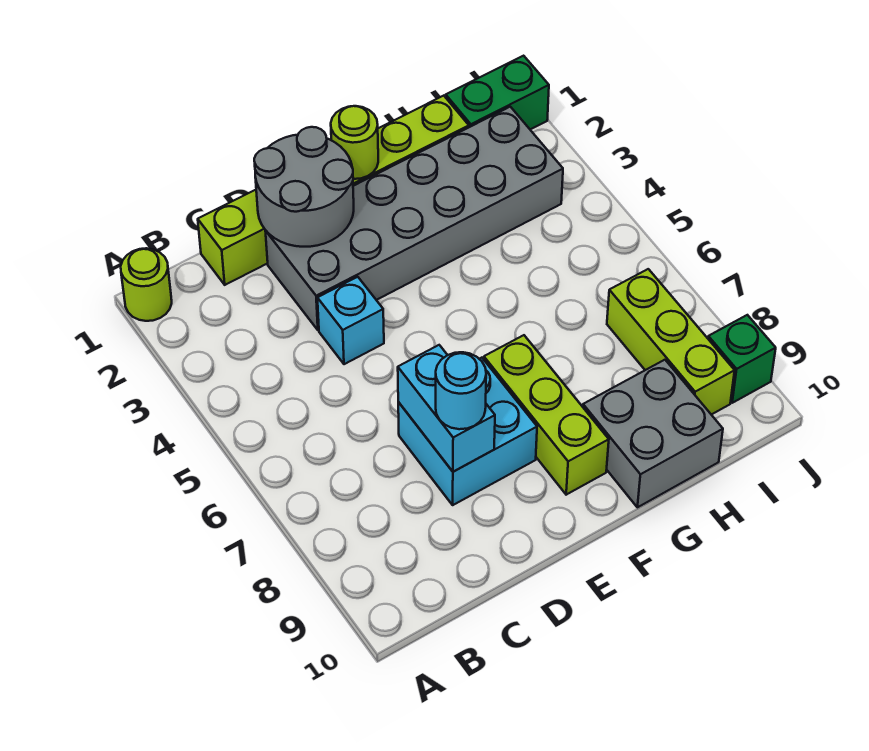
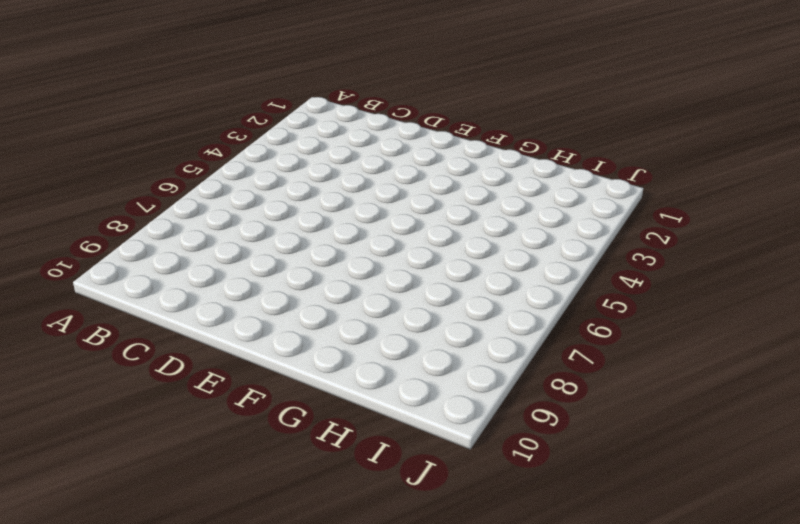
none -> lime 1x1 round brick [121,248,172,321]
none -> lime 1x6 brick [198,96,469,285]
none -> grey 2x6 brick [265,107,563,330]

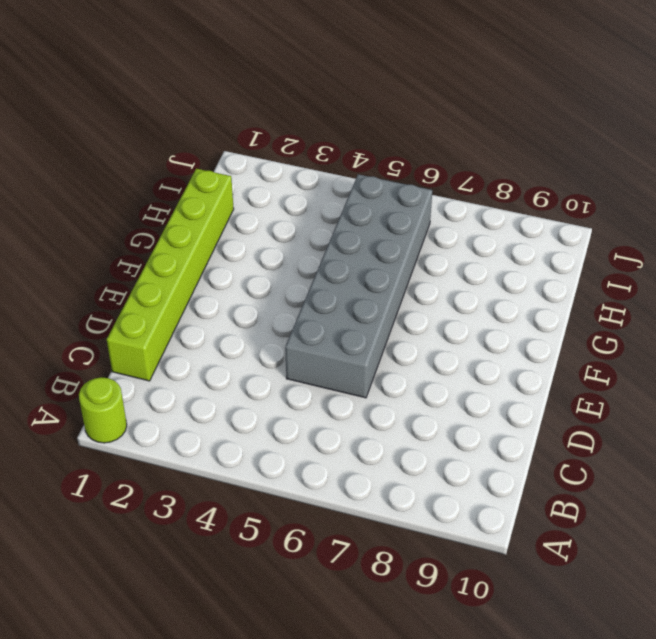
grey 2x6 brick [285,174,432,398] -> grey 2x6 brick moved to [265,107,563,330]
none -> cyan 1x1 brick [317,277,384,364]
none -> cyan 2x2 brick [398,358,537,505]
none -> lime 1x3 brick [484,335,609,495]

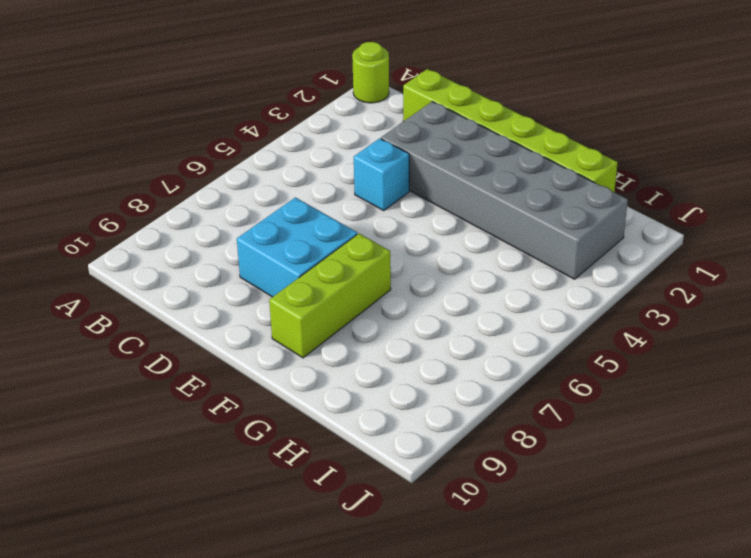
none -> grey 2x2 brick [583,360,723,507]
none -> green 1x2 brick [446,56,549,130]
none -> lime 1x3 brick [607,269,735,415]

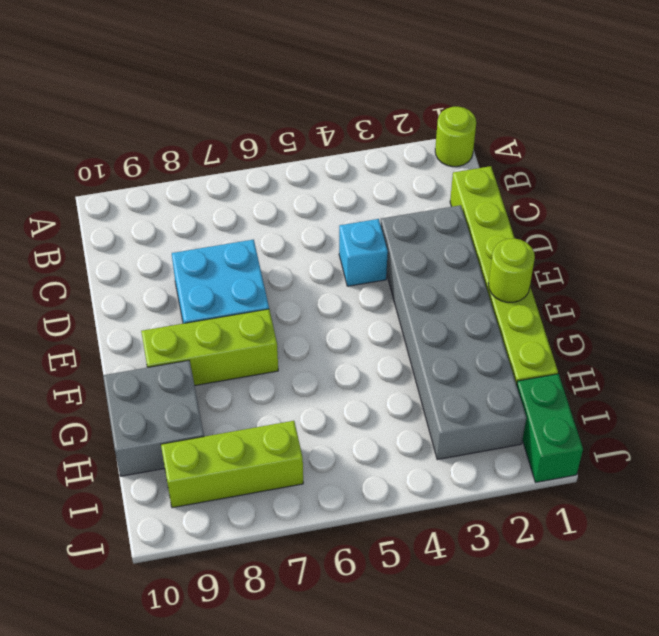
none -> green 1x1 brick [708,315,776,403]
none -> grey 2x2 round brick [254,127,354,247]
none -> cyan 1x2 brick [398,345,495,472]

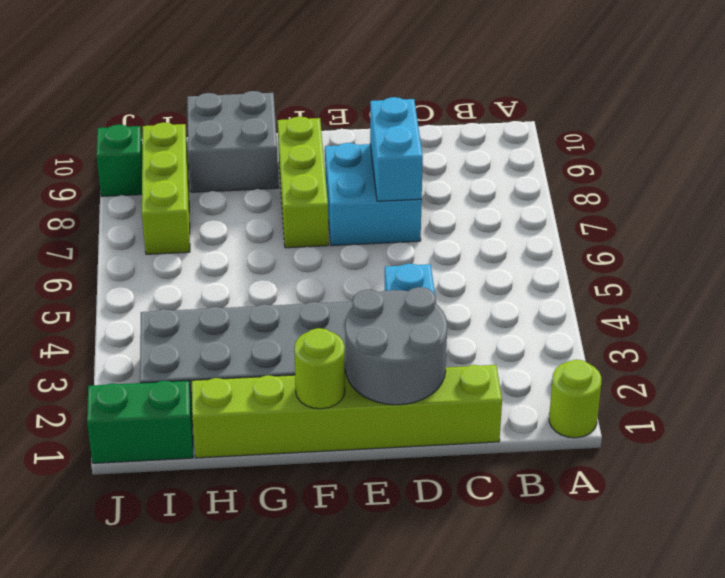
none -> cyan 1x1 round brick [436,352,486,429]

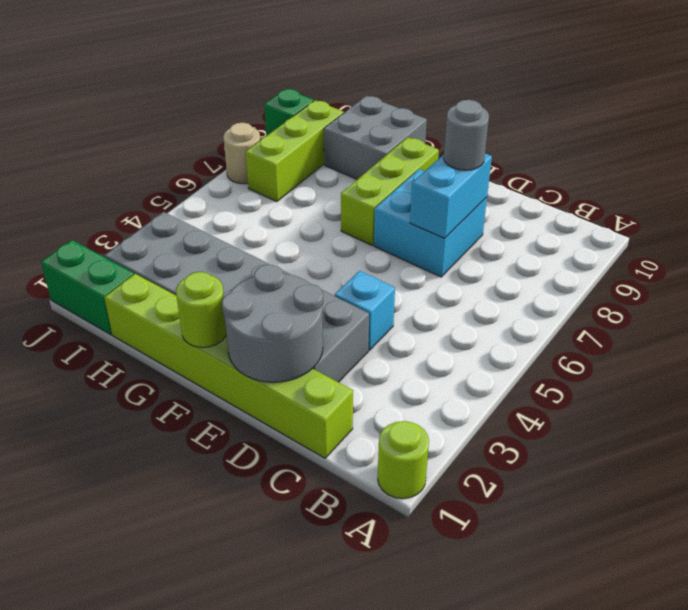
grey 1x1 round brick [444,100,489,170] -> cyan 1x1 round brick [436,352,486,429]
tan 1x1 round brick [223,123,260,184] -> none

